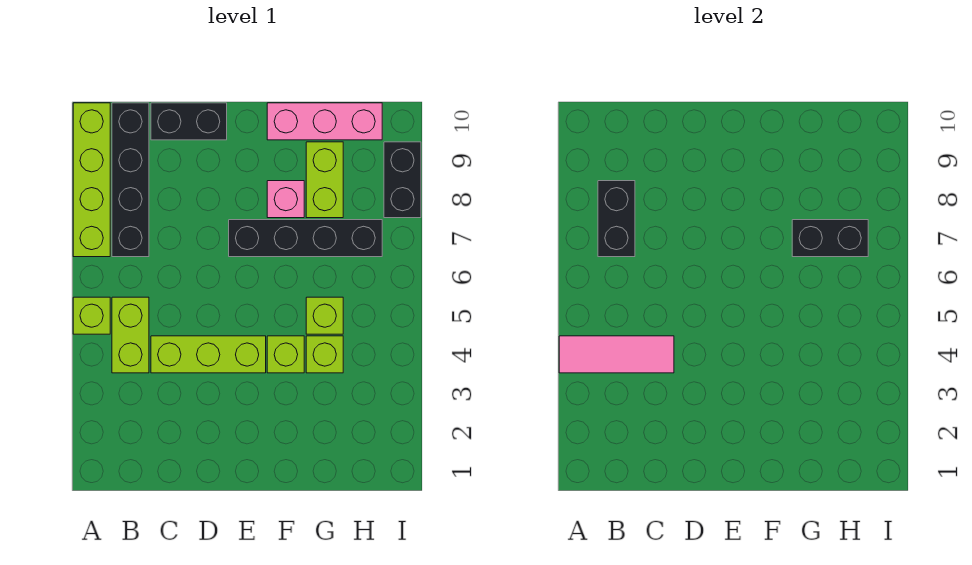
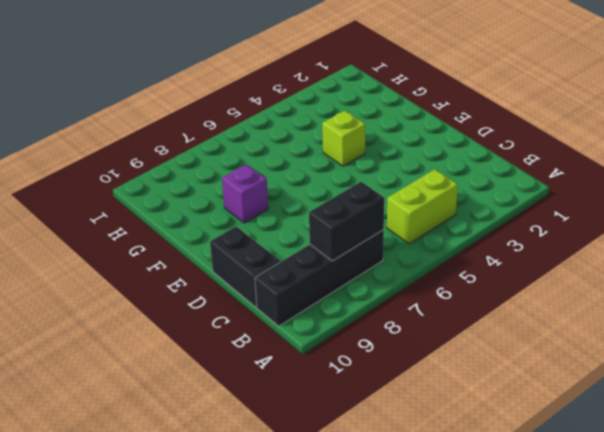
purple 1x1 brick [222,164,268,223] -> pink 1x1 brick [267,181,304,218]
none -> lime 1x1 brick [73,297,110,334]
none -> lime 1x4 brick [73,103,110,257]
none -> lime 1x3 brick [151,336,266,373]

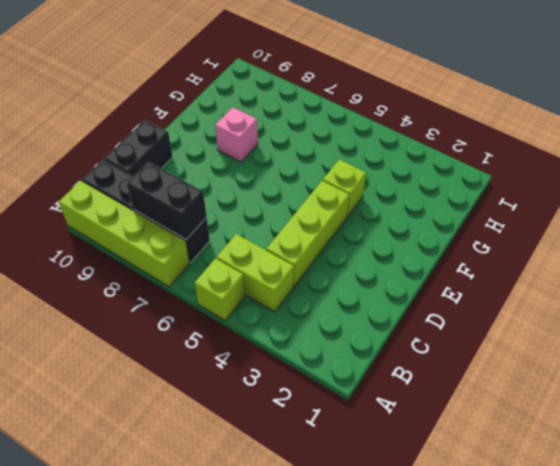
none -> black 1x4 brick [229,220,382,257]
none -> pink 1x3 brick [267,103,382,140]
none -> lime 1x1 brick [306,336,343,373]

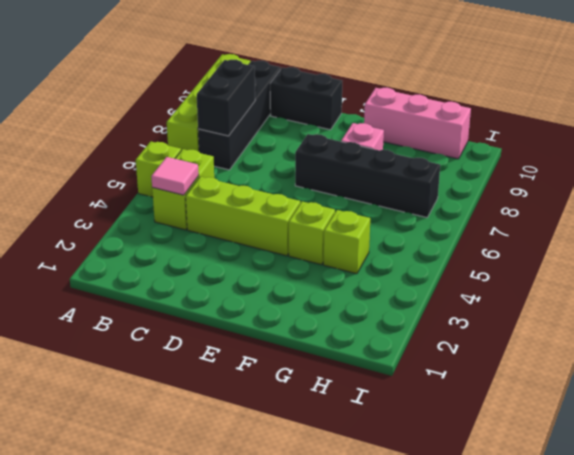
pink 1x1 tile [151,157,199,195] -> pink 1x3 tile [559,336,674,373]
none -> lime 1x1 brick [306,297,343,334]
none -> lime 1x2 brick [306,142,343,218]
none -> black 1x2 brick [384,142,421,218]

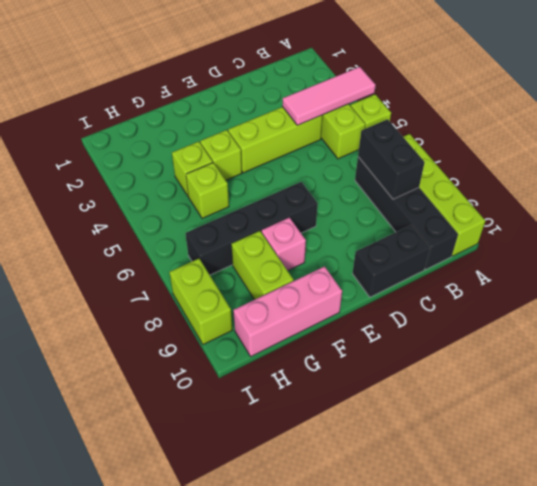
lime 1x2 brick [169,259,232,345] -> black 1x2 brick [384,142,421,218]
none -> black 1x2 brick [792,220,868,257]

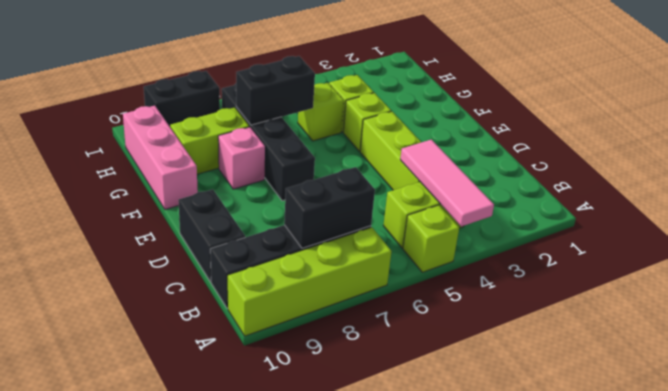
black 1x2 brick [236,56,315,125] -> black 1x2 brick turned to [792,220,868,257]

